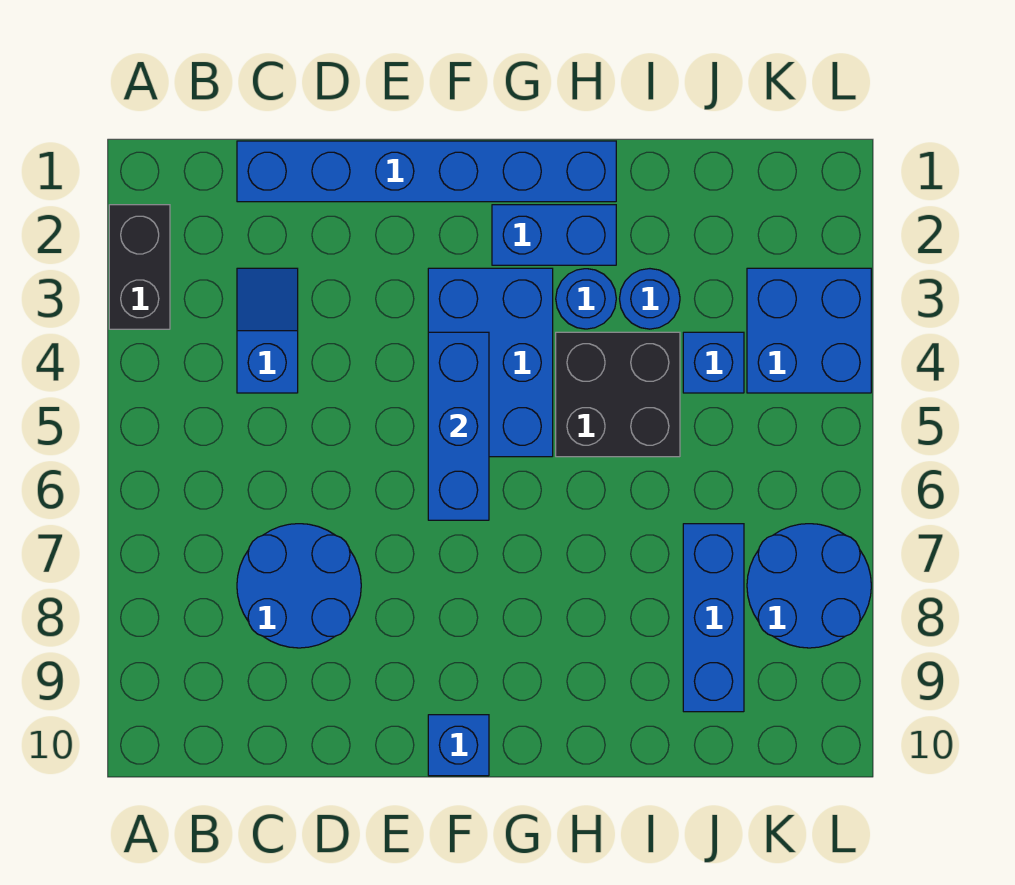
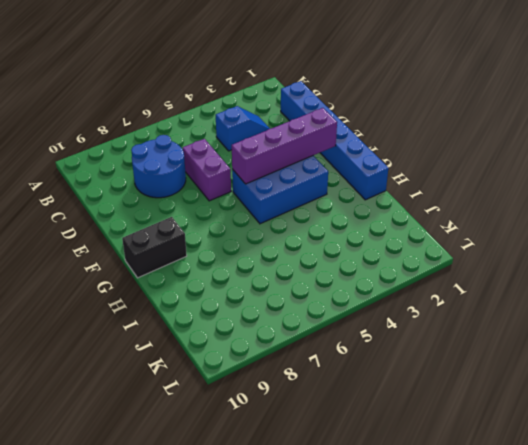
purple 1x2 brick [183,139,231,201] -> none
purple 1x4 brick [232,108,337,184] -> blue 1x3 brick [428,332,489,520]
black 1x2 brick [122,217,187,278] -> black 1x2 brick moved to [109,205,170,329]
none -> blue 1x1 brick [428,715,489,776]
none -> blue 1x2 brick [492,205,616,265]
none -> blue 1x1 round brick [556,269,616,329]

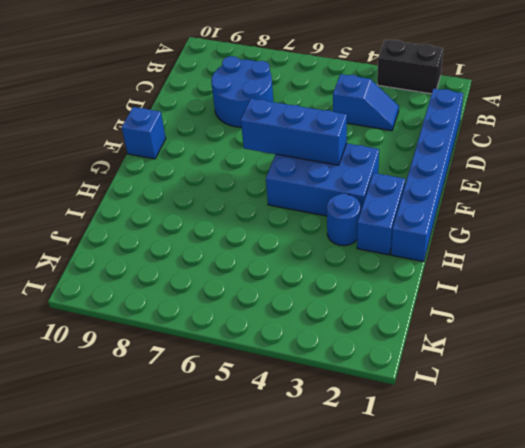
none -> black 2x2 brick [556,332,680,457]
none -> blue 1x1 round brick [620,269,680,329]
none -> blue 1x1 brick [683,332,744,393]

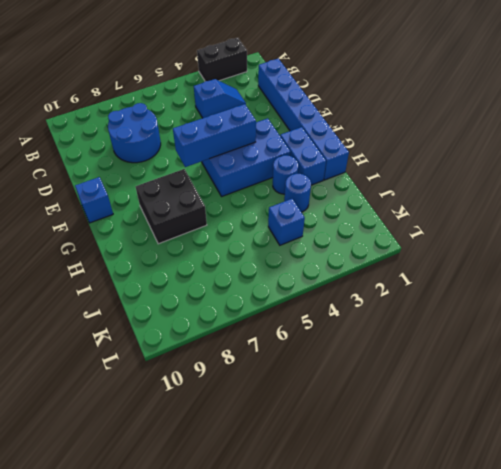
black 2x2 brick [136,169,207,244] -> black 2x2 brick moved to [556,332,680,457]
none -> blue 1x3 brick [683,524,744,712]
none -> blue 2x2 brick [747,268,871,393]
none -> blue 2x2 round brick [747,524,871,648]

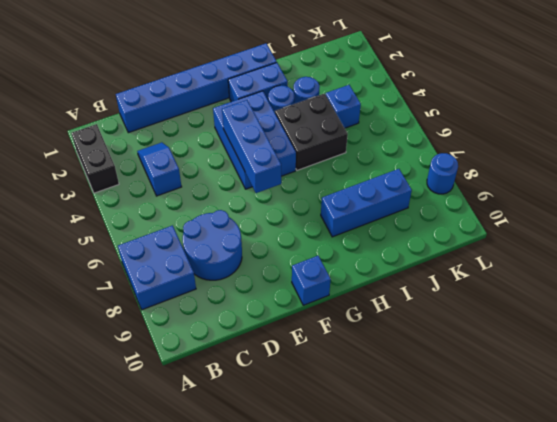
blue 2x2 brick [118,225,196,310] -> blue 2x2 brick moved to [747,268,871,393]
blue 1x3 brick [321,169,412,237] -> blue 1x3 brick turned to [683,524,744,712]
blue 1x1 round brick [427,153,458,194] -> blue 2x2 round brick [747,524,871,648]

